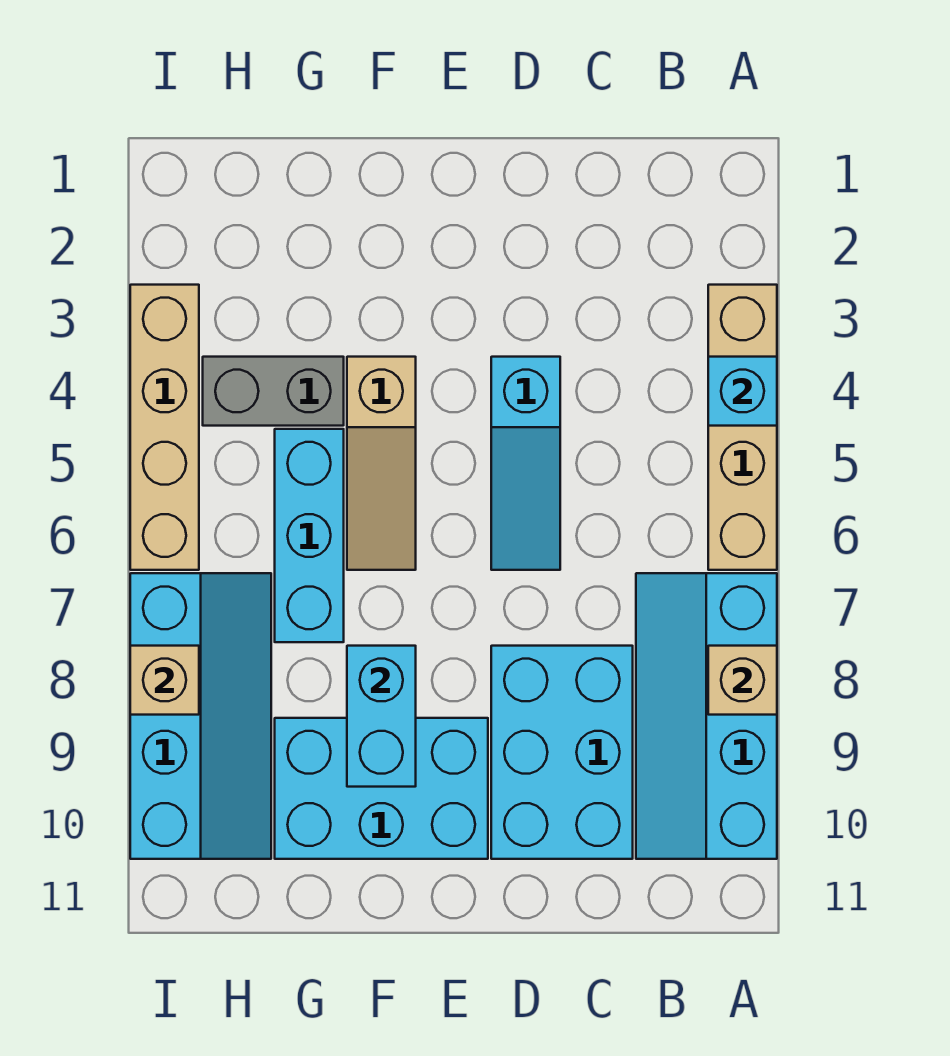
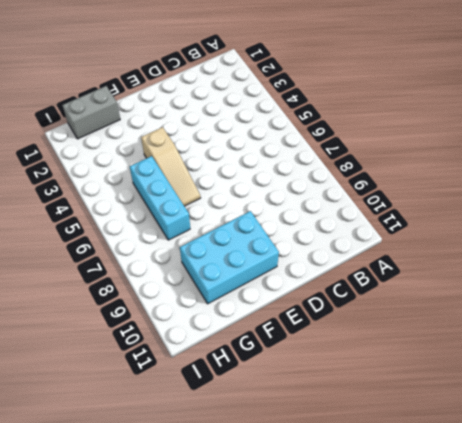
grey 1x2 brick [62,86,120,139] -> grey 1x2 brick moved to [203,357,344,426]
none -> tan 1x4 brick [708,285,777,570]
none -> cyan 2x4 slope [636,573,777,859]
none -> cyan 2x3 brick [491,646,633,859]

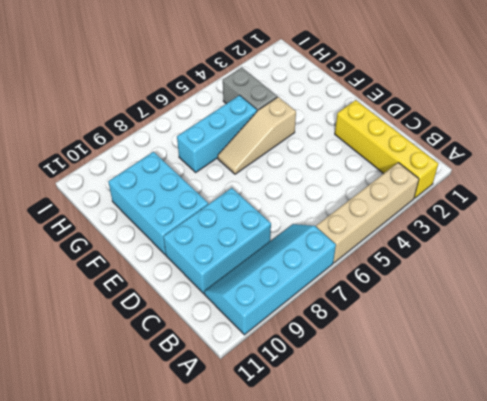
yellow 1x4 brick [335,100,438,198] -> none
none -> cyan 1x3 slope [491,357,560,570]
none -> cyan 2x4 slope [130,573,271,859]
none -> tan 1x4 brick [130,285,199,570]

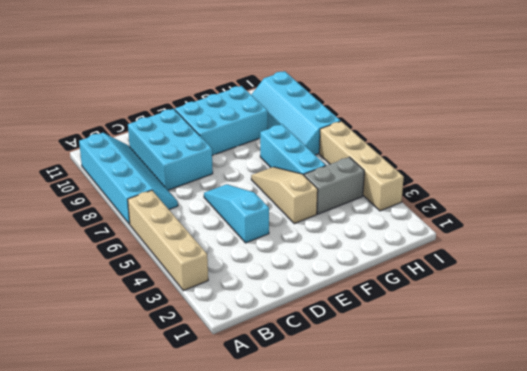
none -> cyan 1x1 brick [708,357,777,426]
none -> tan 1x1 brick [708,646,777,715]
none -> cyan 1x2 brick [347,646,416,787]

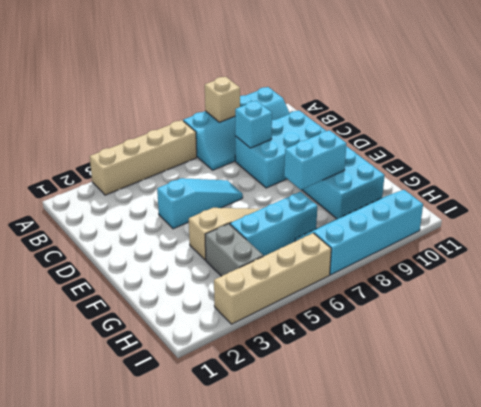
cyan 1x1 brick [235,101,272,148] -> cyan 1x1 brick moved to [708,357,777,426]
none -> tan 1x1 brick [130,646,199,715]

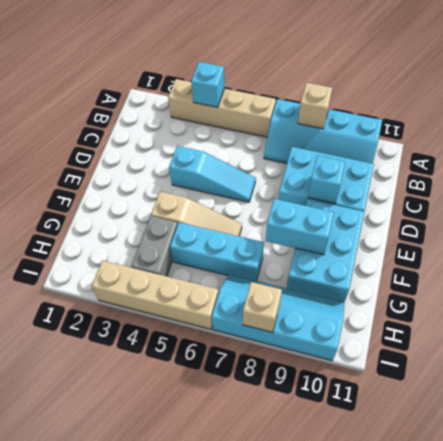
cyan 1x1 brick [308,155,345,203] -> none

